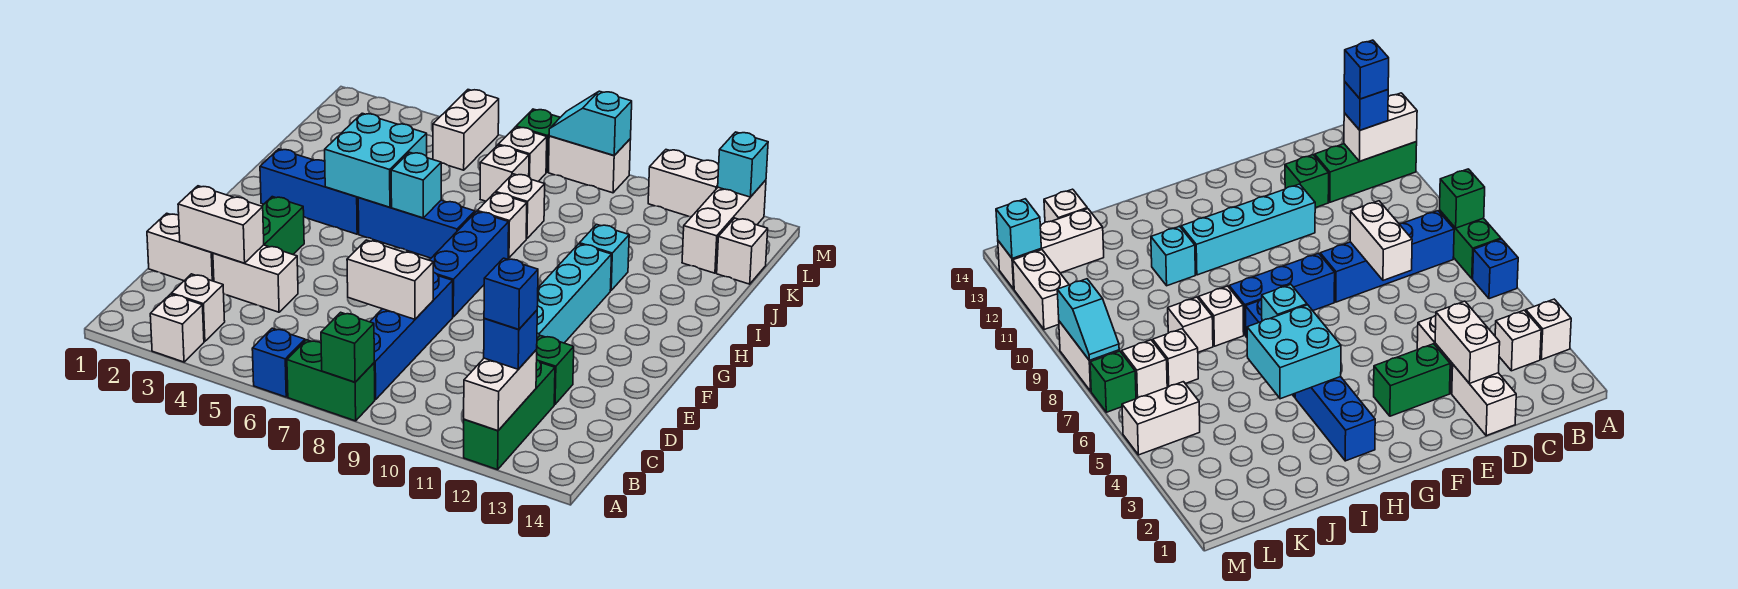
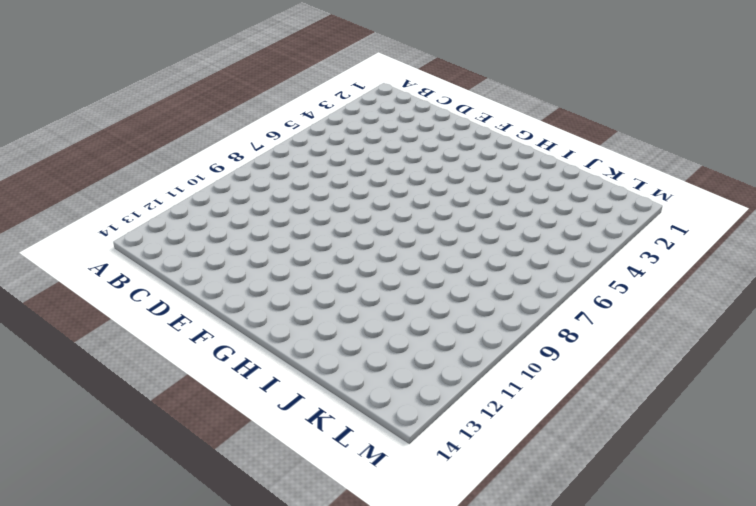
none -> white 1x1 brick [150,294,204,362]
none -> blue 1x1 brick [252,328,305,397]
none -> green 1x2 brick [287,340,375,421]
none -> green 1x3 brick [464,360,555,470]

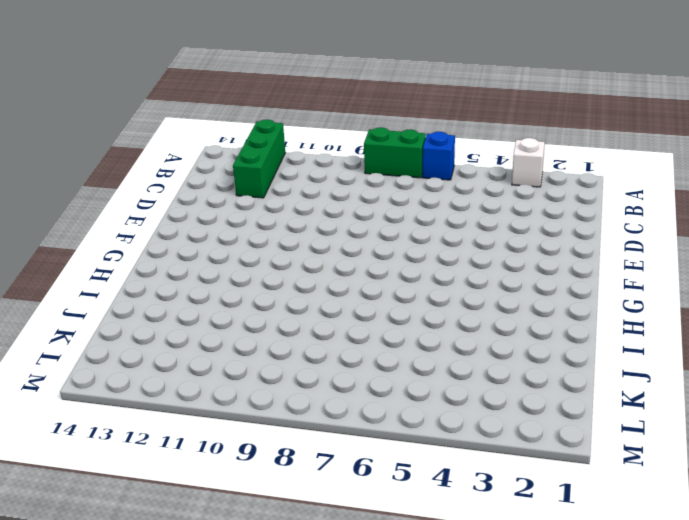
none -> white 1x1 brick [171,274,225,342]
none -> blue 1x4 brick [370,272,453,400]
none -> white 1x2 brick [147,213,214,281]
none -> white 1x2 brick [213,245,298,312]

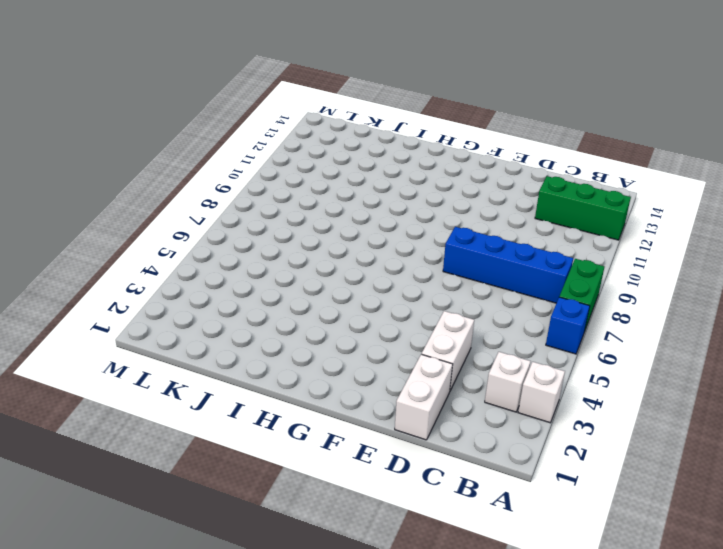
none -> green 1x1 brick [536,336,574,404]
none -> green 1x2 brick [262,197,304,254]
none -> cyan 1x4 brick [537,244,612,343]
none -> blue 1x3 brick [430,211,509,317]

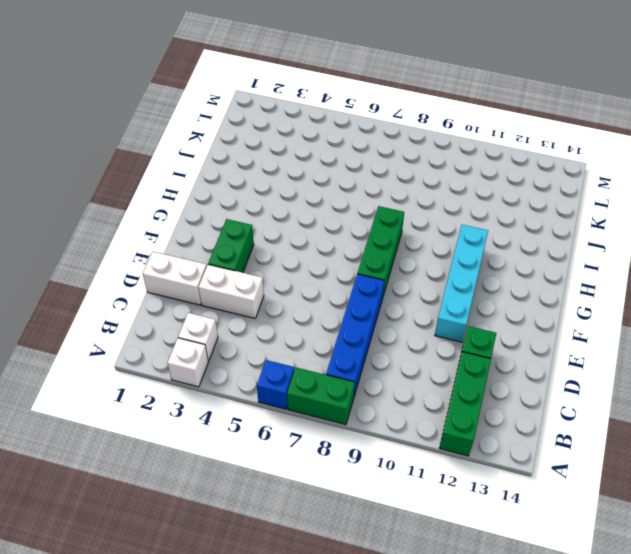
green 1x3 brick [357,206,404,296] -> blue 1x3 brick [430,211,509,317]
none -> blue 1x3 brick [260,149,359,234]
none -> blue 1x3 brick [358,198,475,258]
none -> white 1x1 brick [477,193,527,258]
none -> cyan 1x1 brick [579,224,629,290]

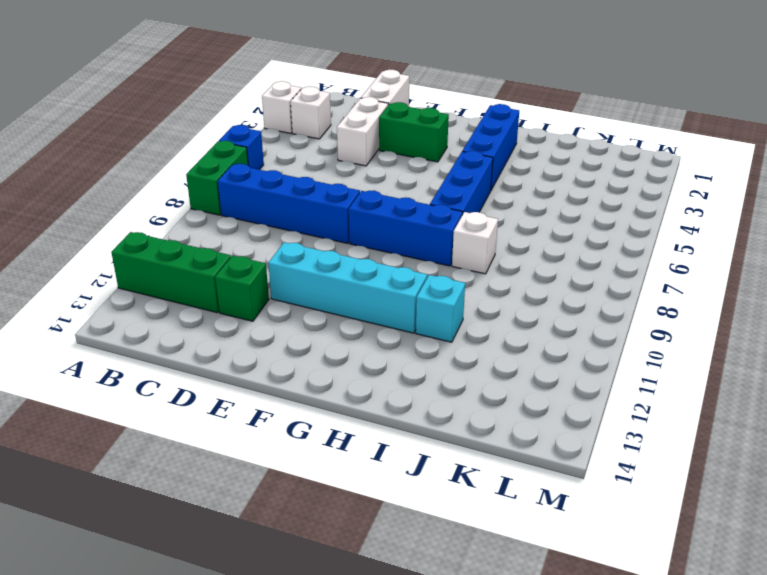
none -> white 1x1 brick [496,174,545,239]
none -> white 1x1 brick [480,145,529,201]
none -> white 1x3 brick [682,180,766,273]
none -> white 1x1 brick [717,218,768,284]

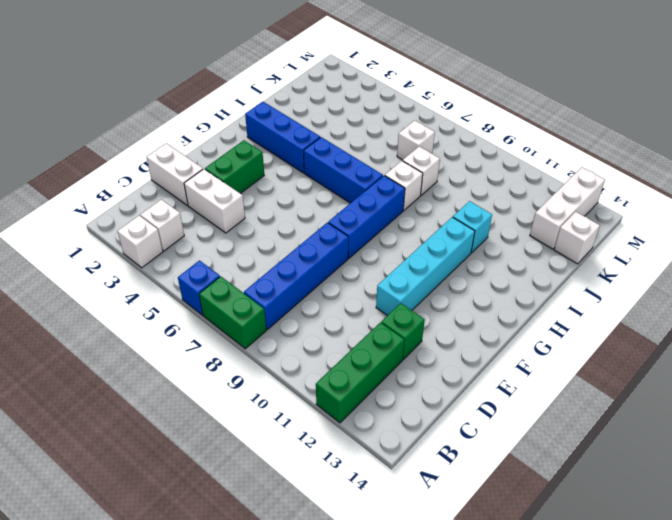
none -> white 1x2 brick [433,90,499,170]
none -> white 1x1 brick [498,127,547,181]
none -> green 1x1 brick [516,109,560,172]
none -> white 1x2 brick [549,136,631,193]

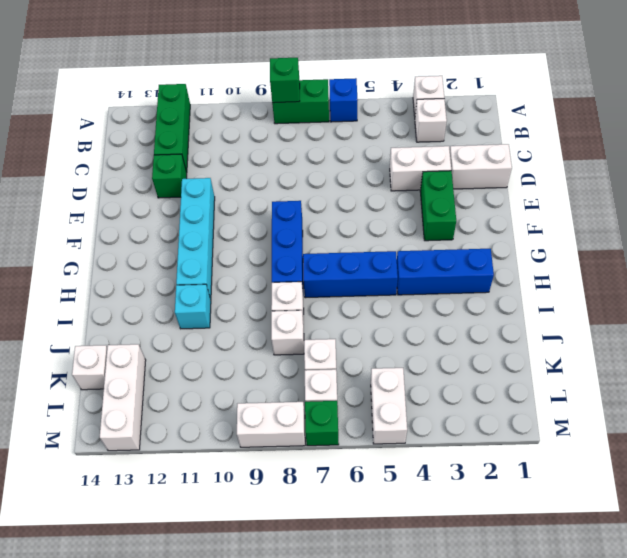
none -> blue 1x4 brick [370,272,453,400]
none -> white 1x2 brick [648,150,719,217]
none -> white 1x2 brick [464,350,537,431]
none -> white 1x2 brick [178,186,264,263]

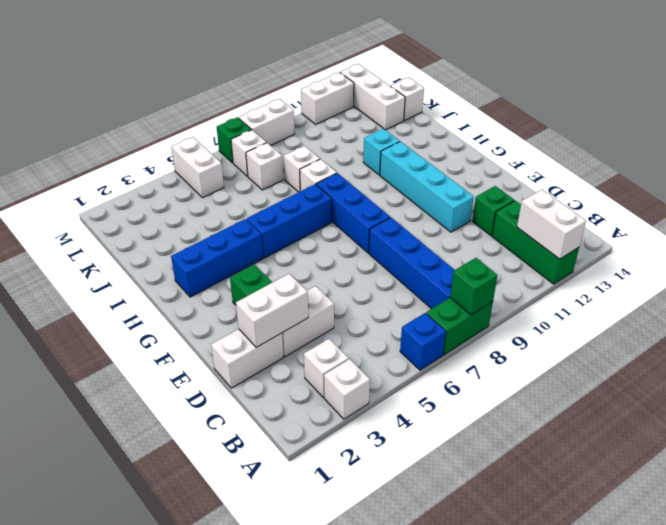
none -> white 1x2 brick [347,240,433,319]
none -> cyan 2x2 brick [325,113,427,207]
none -> cyan 1x1 brick [391,152,441,218]
none -> cyan 1x2 slope [549,91,632,156]

